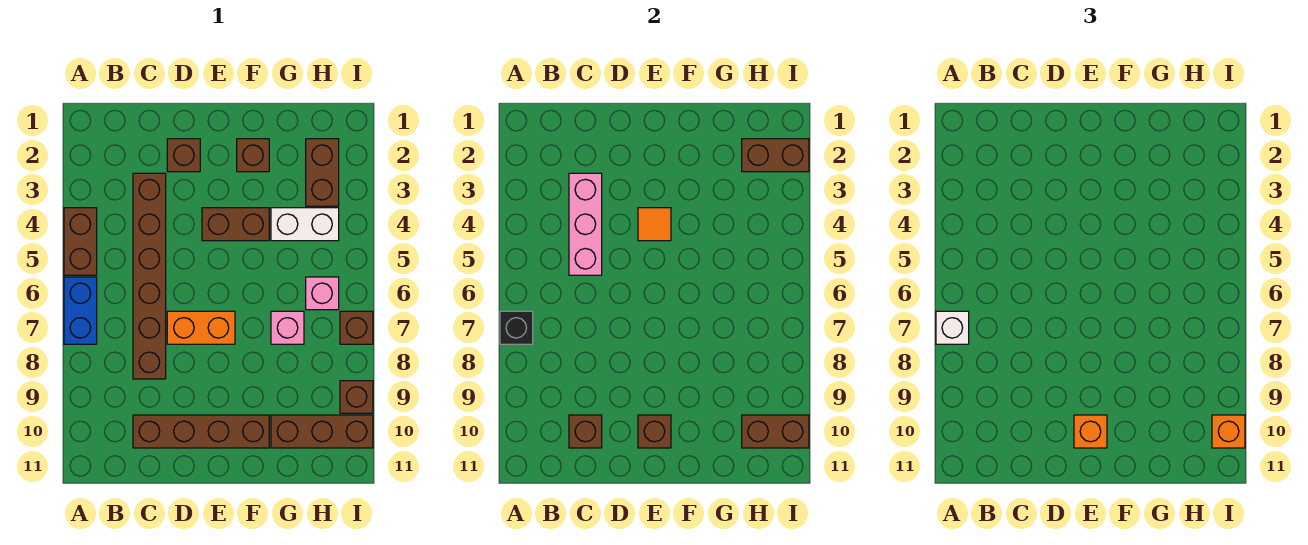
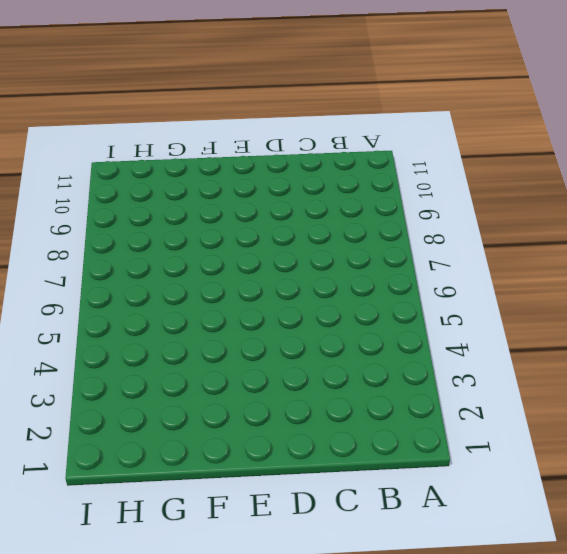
none -> brown 1x2 brick [64,208,97,275]
none -> blue 1x2 brick [64,277,97,344]
none -> brown 1x6 brick [133,173,166,379]

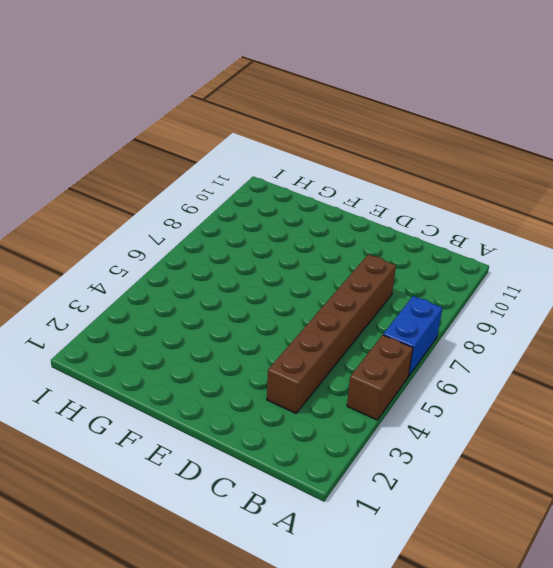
none -> brown 1x4 brick [133,415,269,448]
none -> brown 1x1 brick [167,139,200,172]
none -> orange 1x2 brick [167,311,235,344]

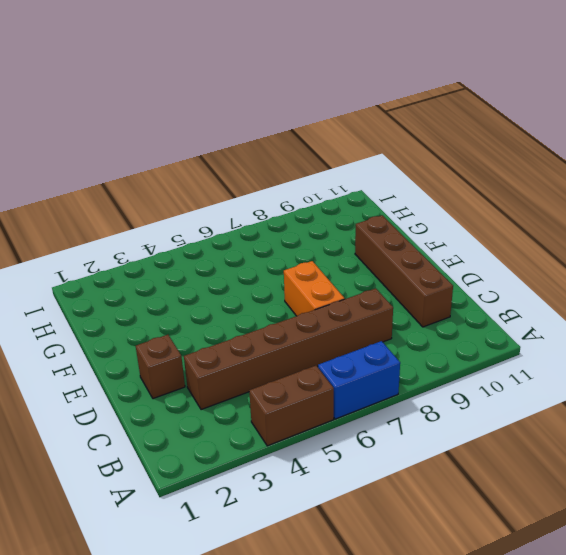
none -> brown 1x2 brick [202,208,269,241]
none -> brown 1x1 brick [237,139,269,172]
none -> white 1x2 brick [271,208,339,241]

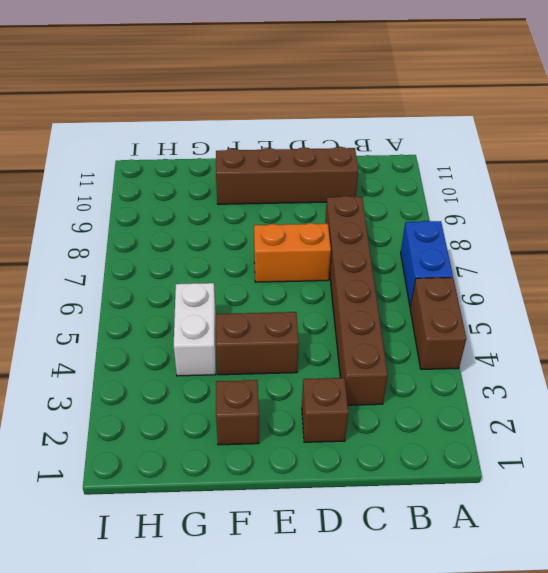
white 1x2 brick [174,283,216,376] -> white 1x2 brick turned to [271,208,339,241]
none -> pink 1x1 brick [271,311,304,344]
none -> brown 1x3 brick [271,415,373,448]
none -> brown 1x2 brick [306,139,339,206]

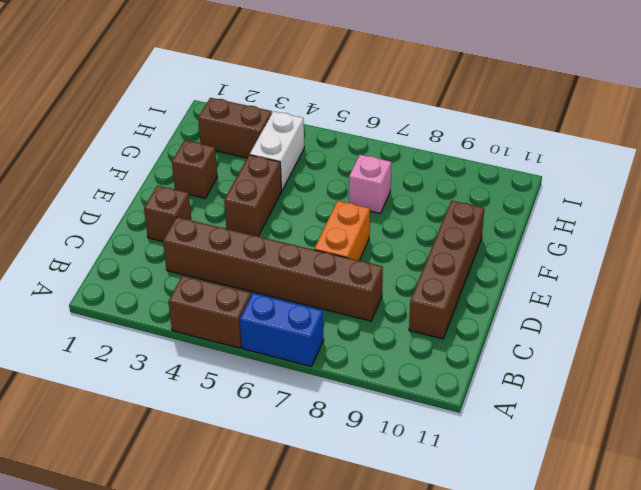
none -> brown 1x3 brick [271,415,373,448]
none -> pink 1x1 brick [306,277,339,310]
none -> brown 1x1 brick [340,311,373,344]

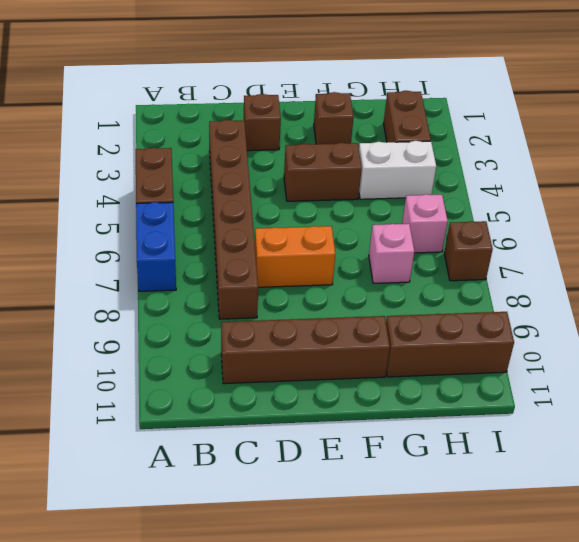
none -> brown 1x1 brick [340,381,373,413]
none -> black 1x1 brick [500,311,533,344]
none -> pink 1x3 brick [569,173,602,275]

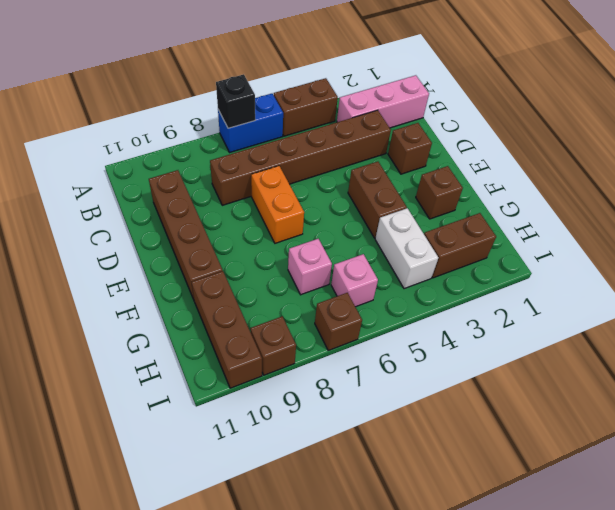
pink 1x3 brick [337,75,429,128] -> pink 1x3 brick moved to [569,173,602,275]
none -> brown 1x1 brick [569,415,602,448]
none -> orange 1x1 tile [638,208,671,241]
none -> brown 1x1 brick [638,415,671,448]

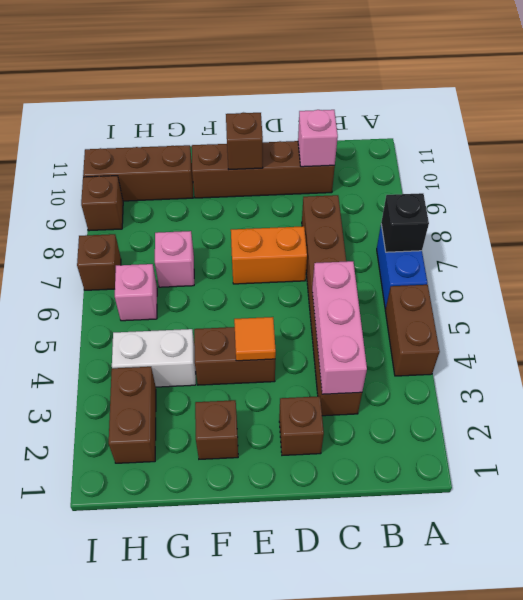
pink 1x1 brick [298,110,338,167] -> brown 1x1 brick [569,415,602,448]
none -> brown 1x2 brick [742,139,809,172]
none -> brown 1x2 brick [742,415,809,448]
none -> white 1x1 brick [936,311,969,344]

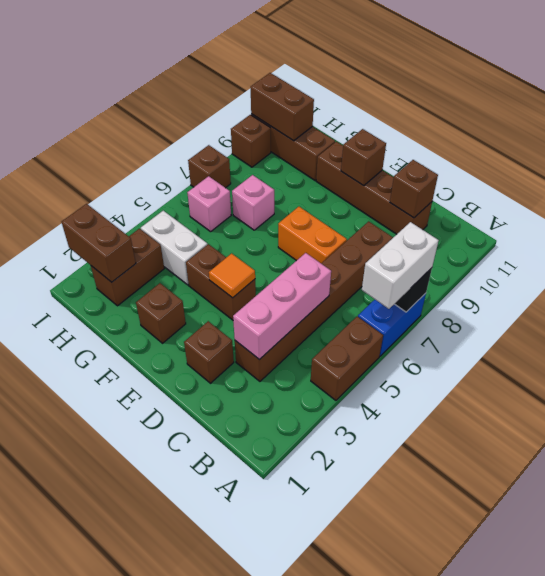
white 1x2 brick [362,222,439,309] -> white 1x1 brick [936,311,969,344]
none -> orange 1x1 brick [1074,415,1107,448]
none -> orange 1x1 brick [1212,415,1245,448]

